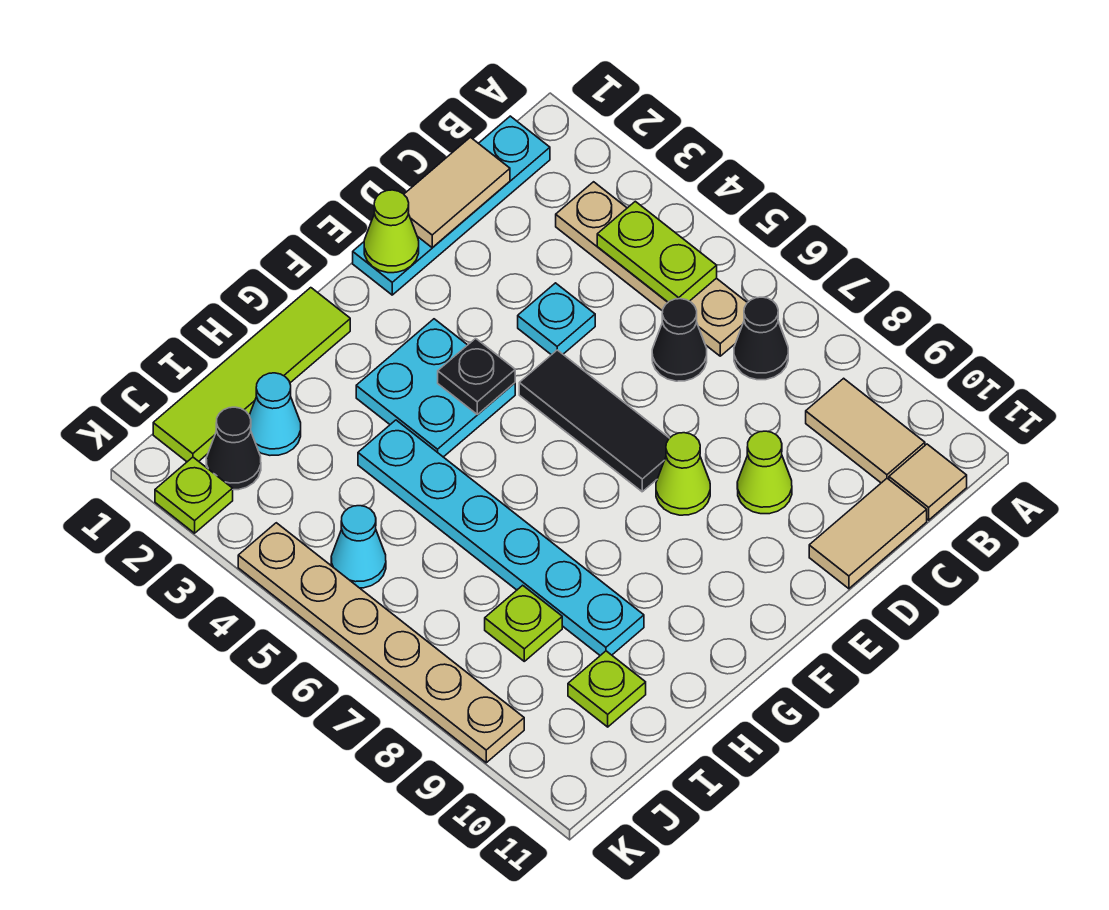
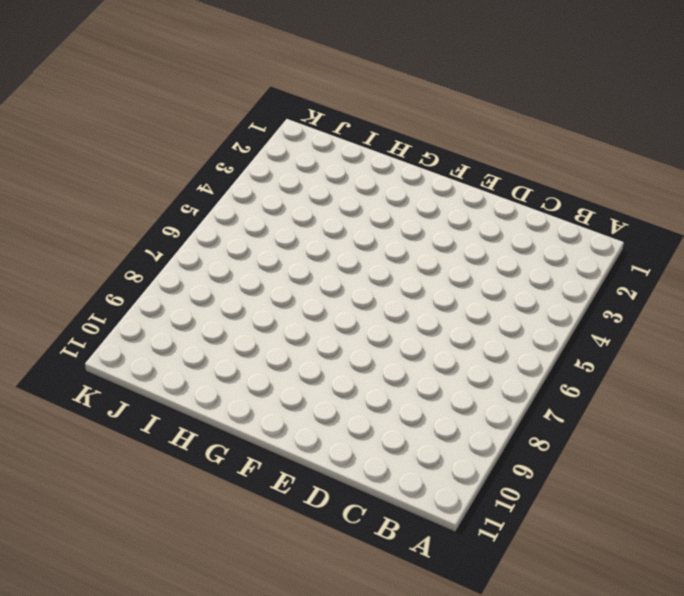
none -> cyan 1x4 plate [353,116,550,295]
none -> tan 1x4 plate [556,182,747,356]
none -> black 1x1 cone [734,297,788,380]

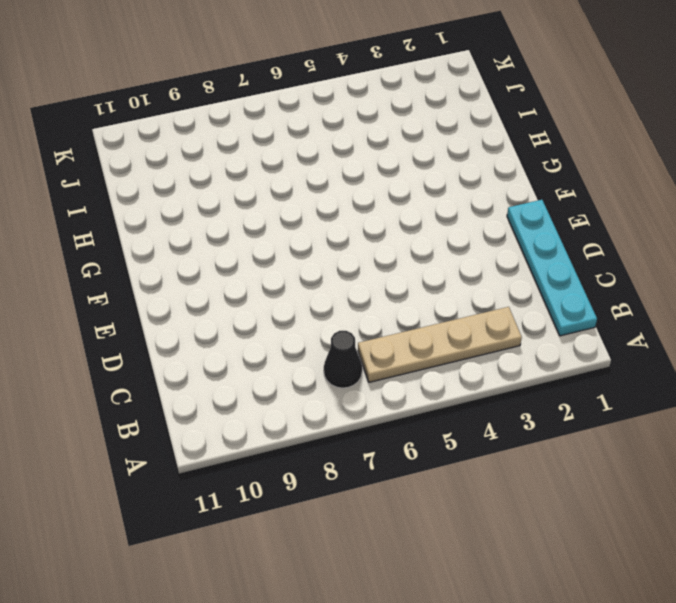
none -> tan 1x2 tile [806,378,925,483]
none -> tan 1x1 tile [889,444,967,520]
none -> black 1x1 cone [652,299,707,381]

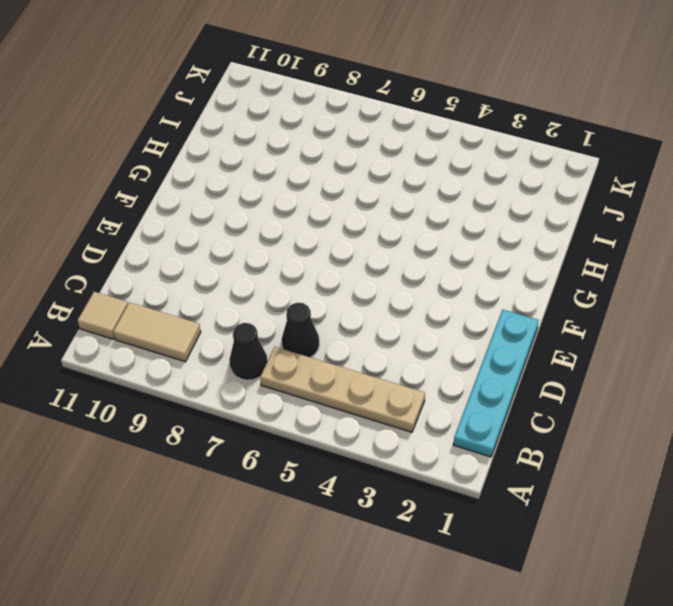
none -> tan 1x2 tile [809,478,927,589]
none -> cyan 1x1 plate [518,283,595,355]
none -> lime 1x1 cone [737,431,792,514]

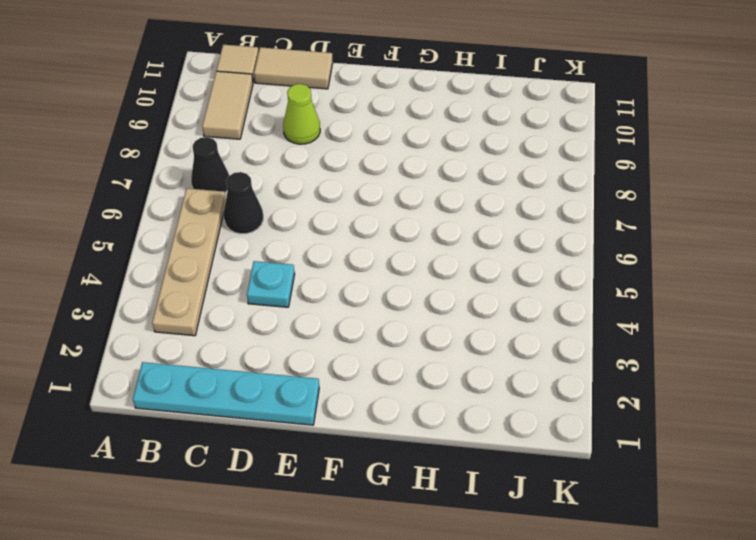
none -> black 1x3 tile [519,350,669,492]
none -> lime 1x1 cone [656,433,710,515]
none -> cyan 2x2 plate [356,319,515,457]

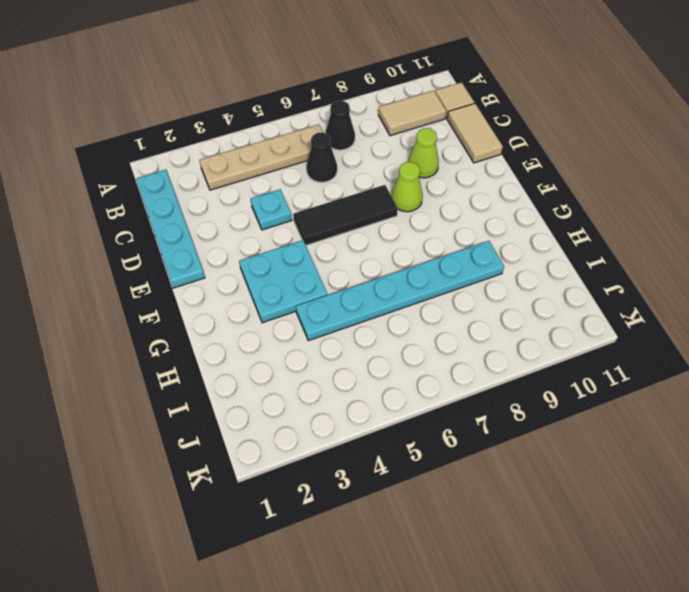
none -> lime 1x4 tile [153,288,350,462]
none -> cyan 1x1 cone [249,373,301,455]
none -> lime 1x1 plate [485,585,562,661]

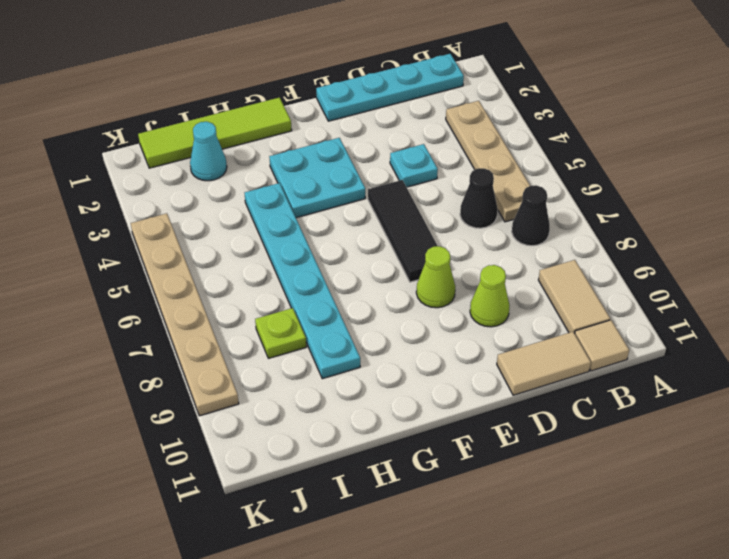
none -> lime 1x1 plate [568,651,646,727]
none -> black 1x1 cone [206,407,261,490]
none -> cyan 1x1 cone [331,506,386,588]

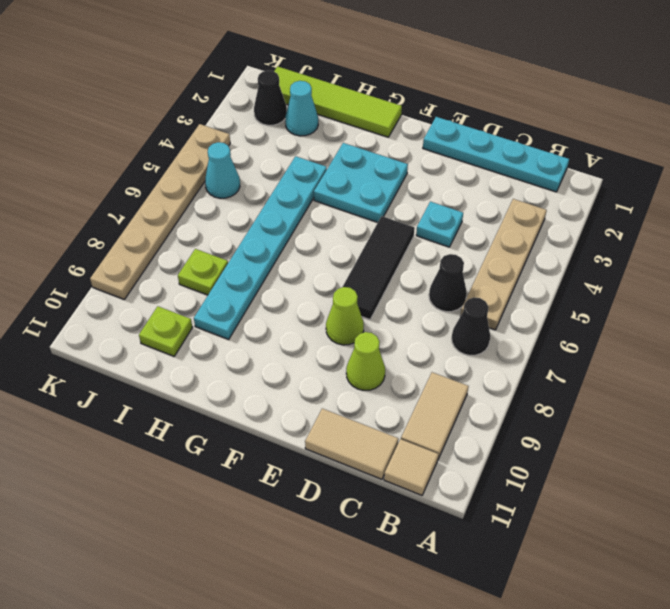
none -> lime 1x1 plate [155,457,233,533]
none -> lime 1x2 plate [597,201,717,302]
none -> tan 1x2 tile [404,137,510,248]

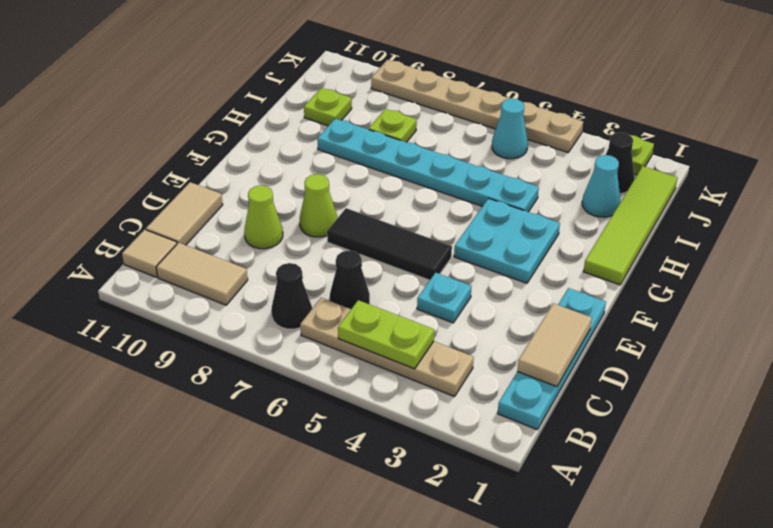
none -> lime 1x1 cone [364,190,419,273]
none -> black 1x1 plate [438,338,515,415]

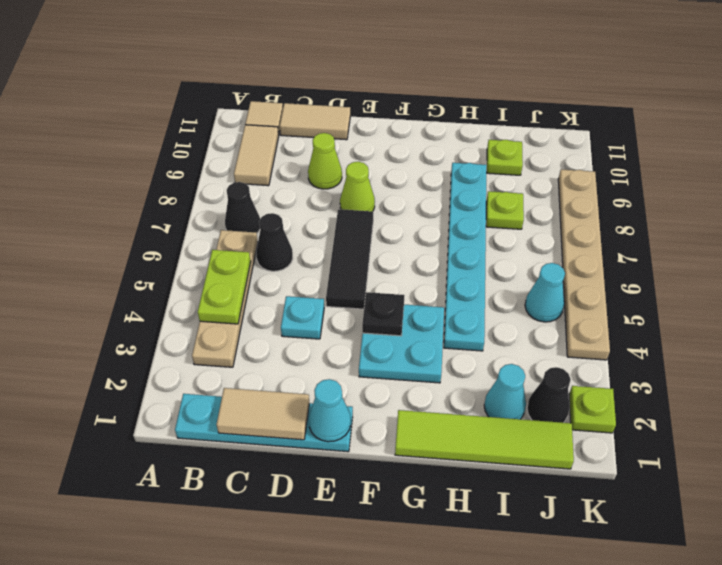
cyan 1x1 cone [309,379,351,442] -> lime 1x1 cone [364,190,419,273]

